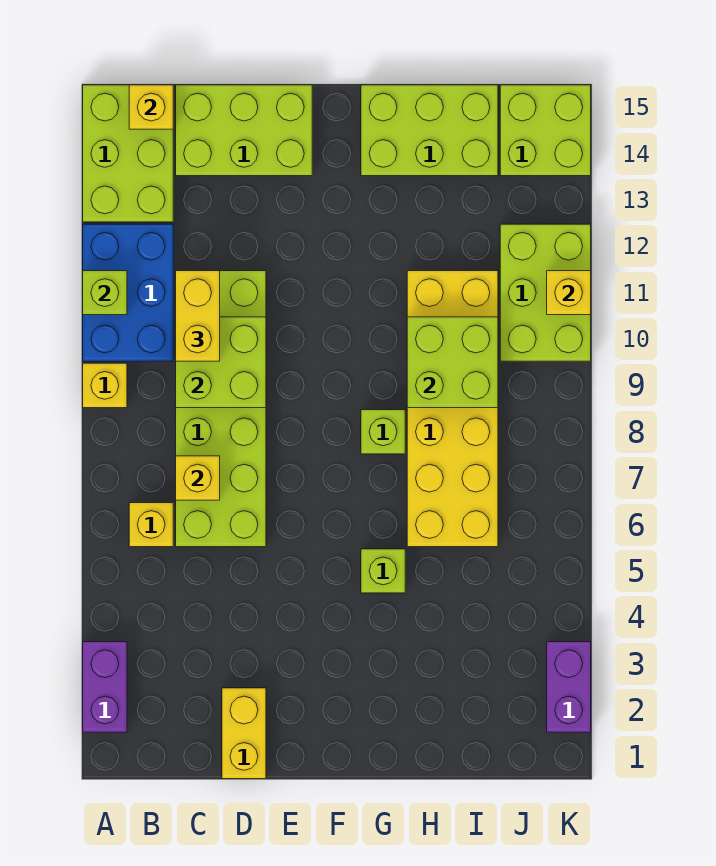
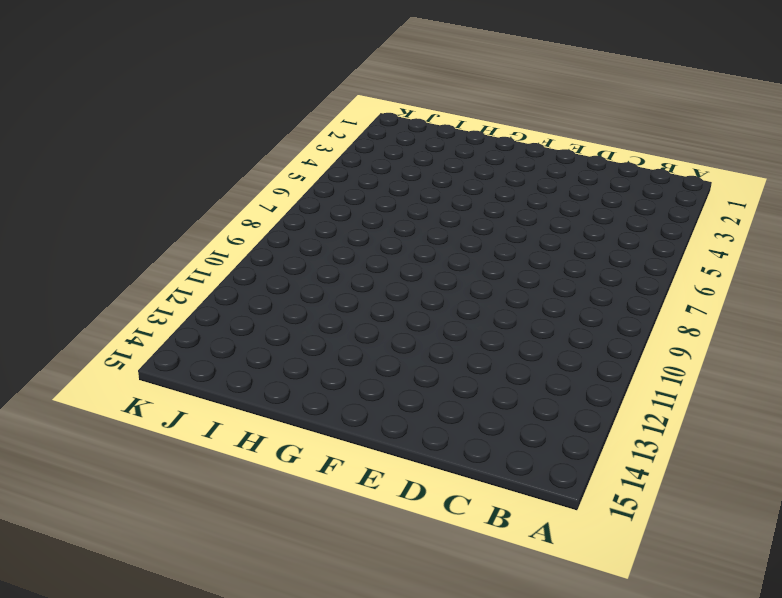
none -> purple 1x2 brick [83,642,127,732]
none -> yellow 1x1 brick [83,363,127,408]
none -> blue 2x3 brick [83,224,173,361]

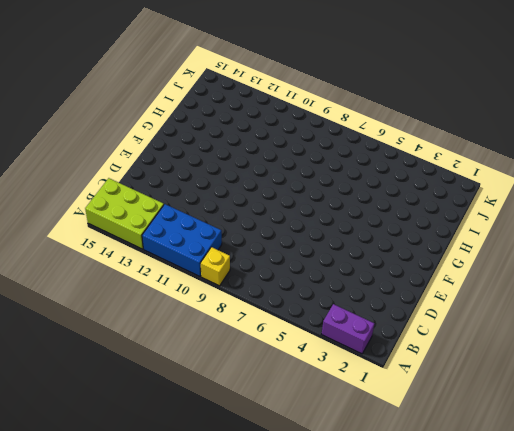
none -> yellow 1x1 brick [129,503,173,547]
none -> lime 2x6 brick [176,271,266,547]
none -> lime 2x3 brick [176,85,312,176]

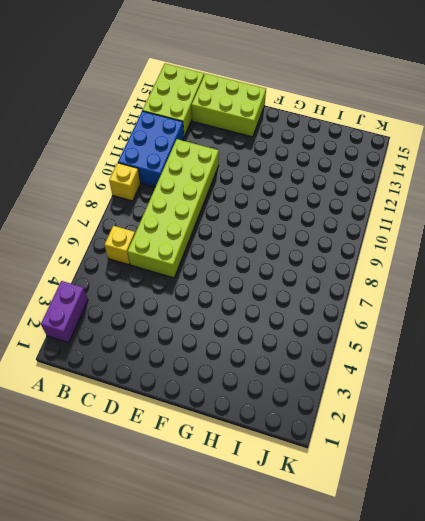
none -> yellow 1x2 brick [222,688,266,779]
none -> lime 1x1 brick [361,549,405,593]
none -> lime 1x1 brick [361,410,405,454]

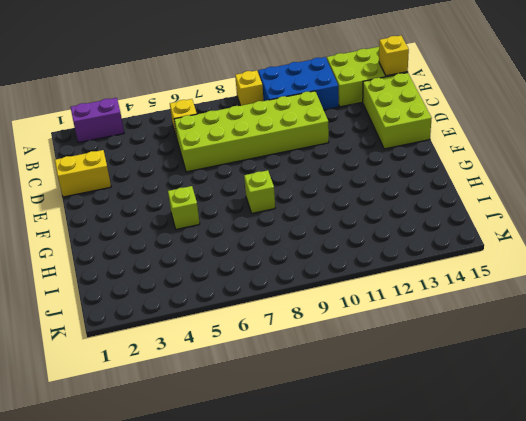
none -> lime 2x3 brick [361,85,498,176]
none -> yellow 2x6 brick [407,271,498,547]
none -> lime 2x3 brick [500,224,591,361]

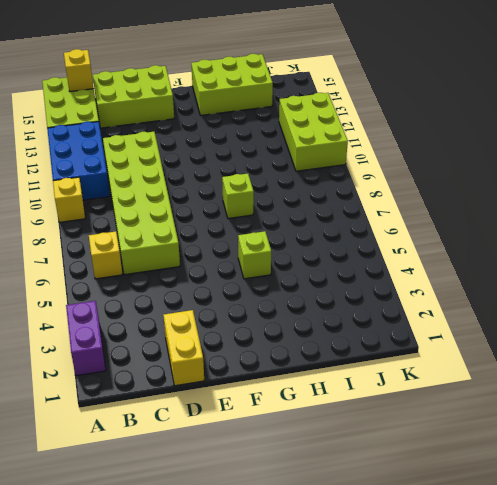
none -> yellow 2x6 brick [407,271,498,547]
none -> lime 2x2 brick [500,85,591,176]
none -> purple 1x2 brick [547,642,591,732]

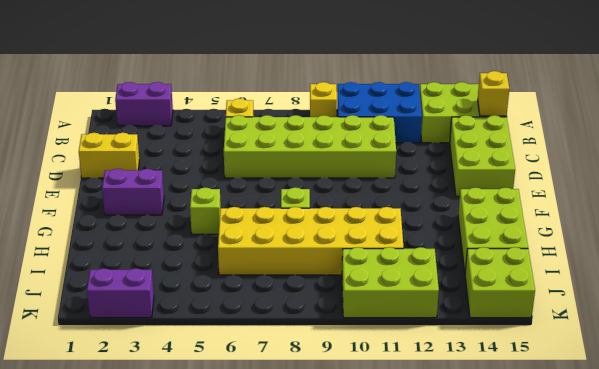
purple 1x2 brick [102,169,164,215] -> none
none -> lime 1x1 brick [83,271,127,315]
none -> yellow 1x1 brick [176,456,220,500]
none -> lime 2x2 brick [176,317,266,408]

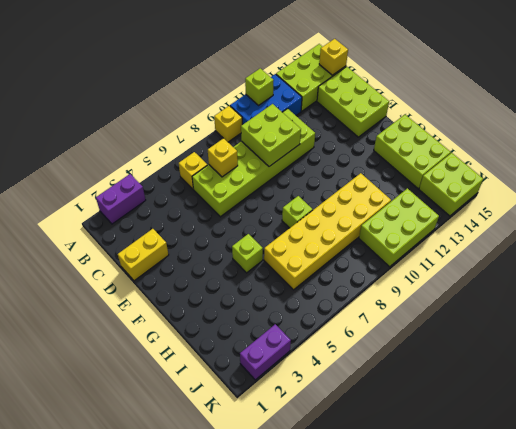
none -> lime 2x2 brick [407,317,498,408]
none -> yellow 1x1 brick [547,271,591,315]
none -> yellow 1x2 brick [176,271,220,361]

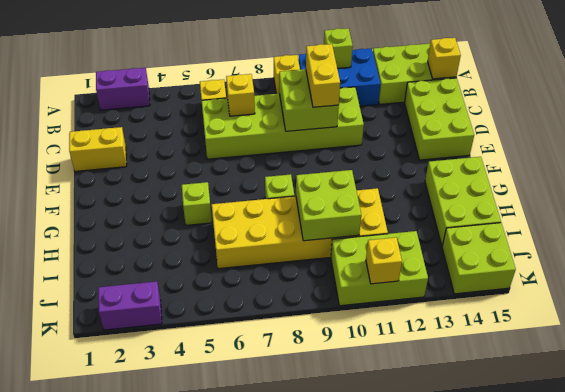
yellow 1x2 brick [306,44,340,107] -> yellow 1x2 brick turned to [176,271,220,361]

